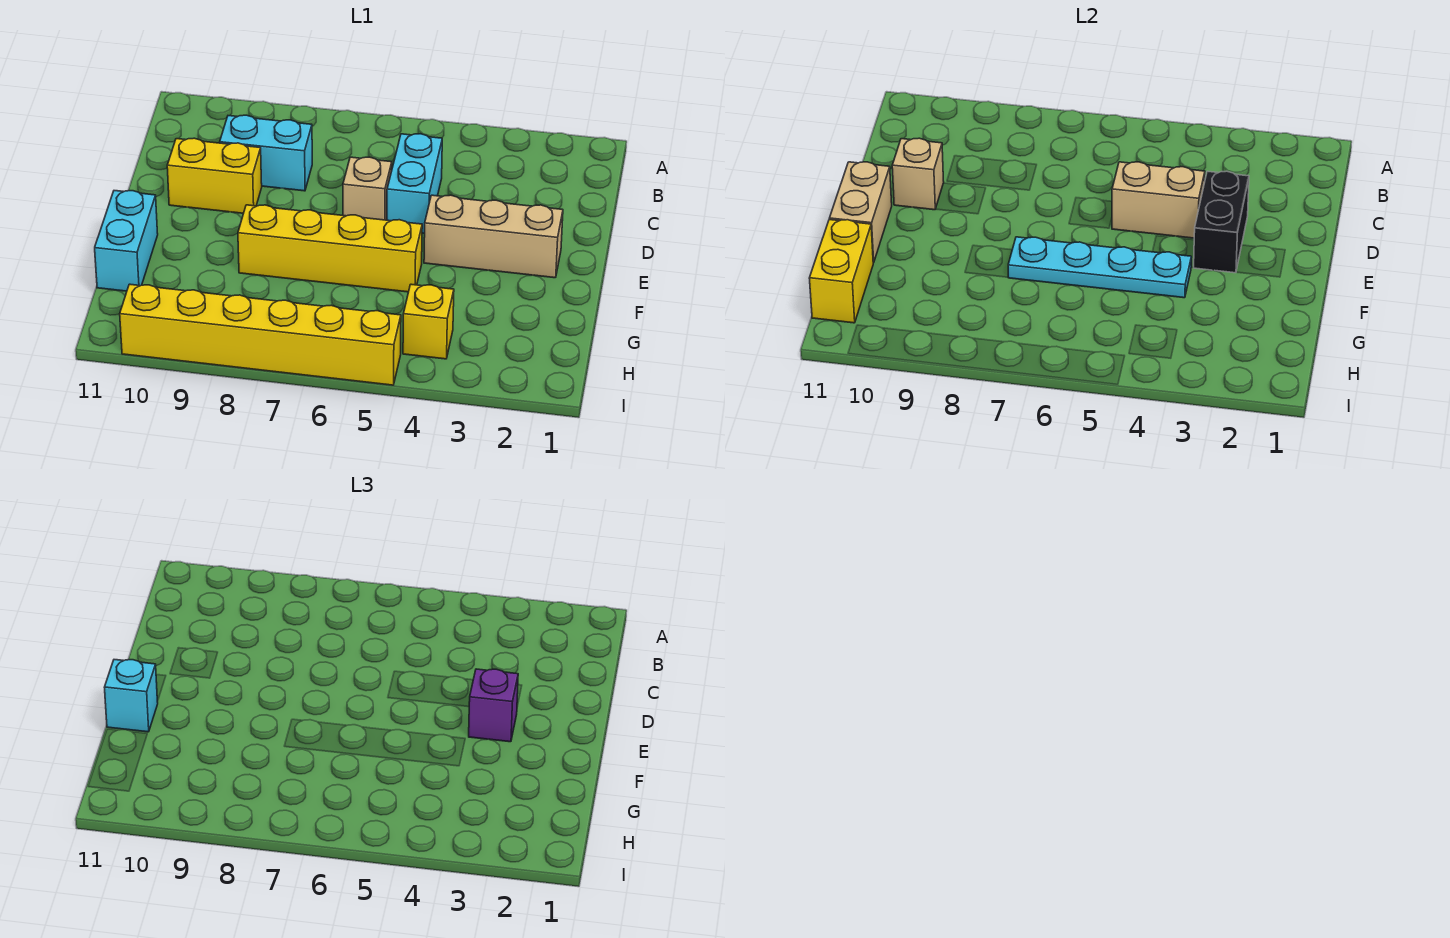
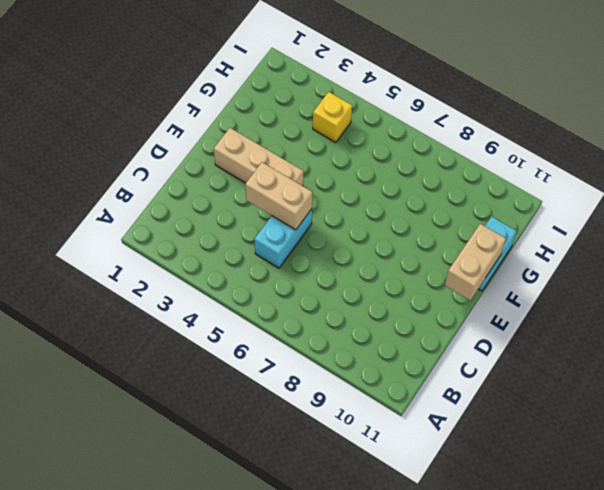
none -> cyan 1x2 brick [220,115,312,191]
none -> tan 1x1 brick [343,157,392,220]
none -> yellow 1x2 brick [167,138,262,213]

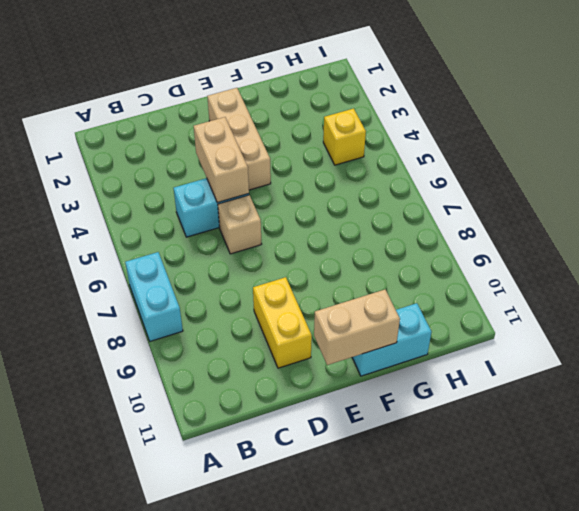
cyan 1x2 brick [125,252,183,341] -> cyan 1x2 brick moved to [220,115,312,191]
none -> yellow 1x4 brick [238,205,422,292]
none -> yellow 1x6 brick [120,284,401,385]
none -> black 1x2 brick [1193,171,1249,273]

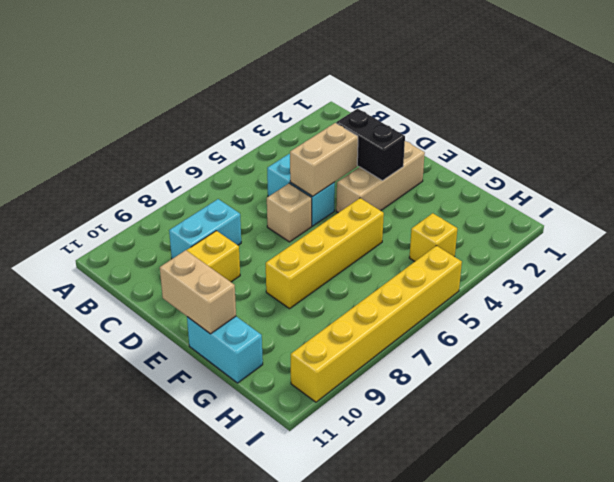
none -> tan 1x1 brick [892,138,944,210]
none -> cyan 1x4 plate [1008,237,1191,298]
none -> yellow 1x2 brick [809,220,873,323]

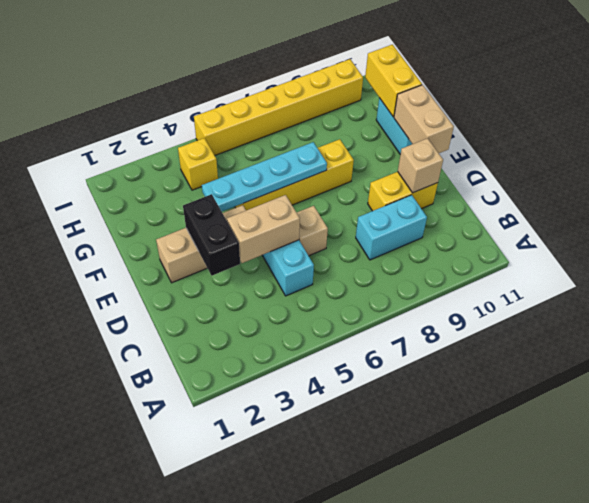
none -> purple 1x1 brick [469,669,518,742]
none -> cyan 1x1 brick [104,660,158,732]

